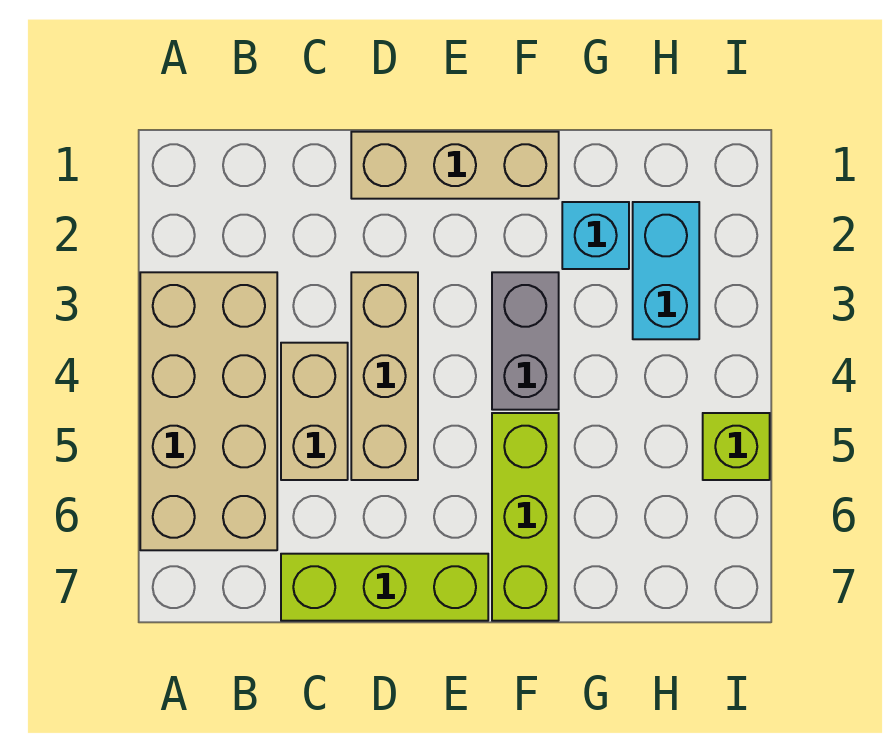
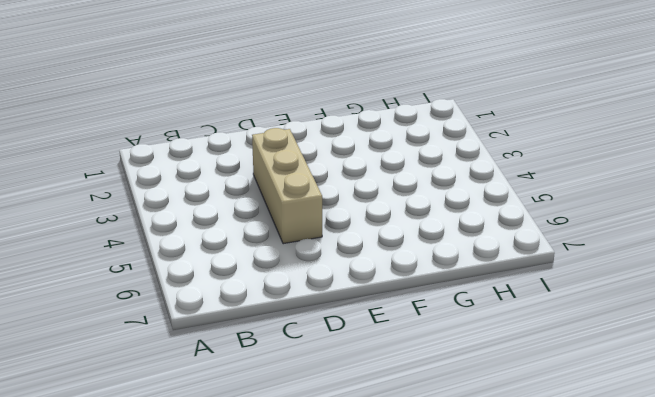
none -> tan 2x4 brick [140,272,277,550]
none -> tan 1x2 brick [281,343,348,480]

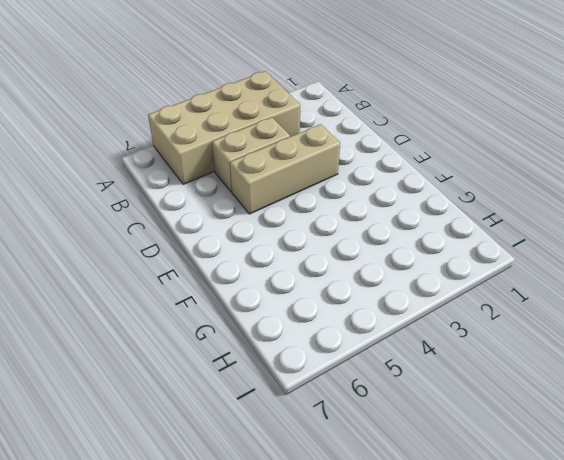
none -> lime 1x3 brick [281,554,488,621]
none -> tan 1x3 brick [351,132,559,199]

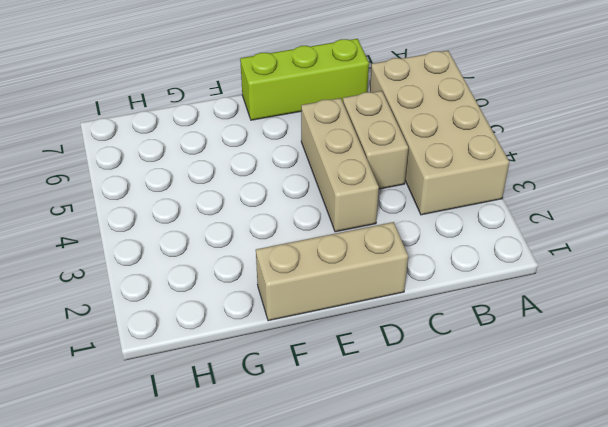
none -> grey 1x2 brick [492,272,559,410]
none -> lime 1x3 brick [492,413,559,621]

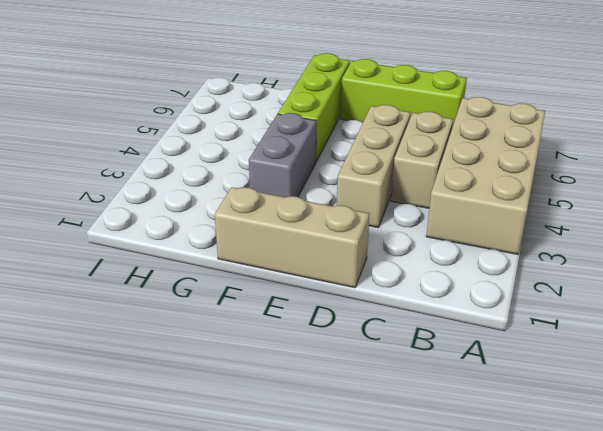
none -> cyan 1x1 brick [562,202,629,269]
none -> cyan 1x2 brick [633,202,699,339]

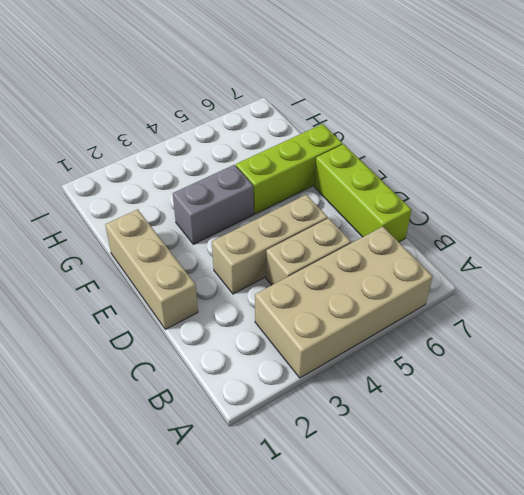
none -> cyan 1x1 brick [562,202,629,269]
none -> cyan 1x2 brick [633,202,699,339]

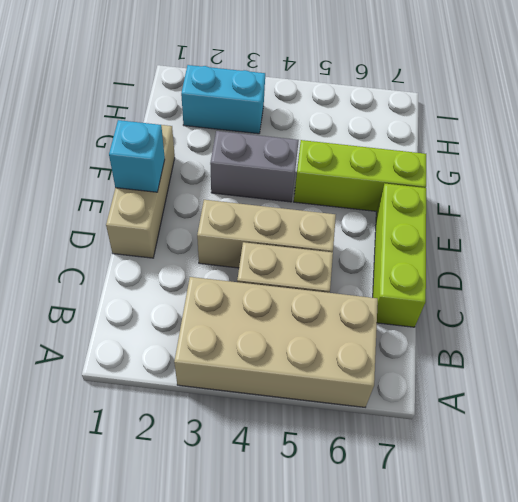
cyan 1x1 brick [109,120,165,192] -> cyan 1x1 brick moved to [562,202,629,269]
none -> lime 1x1 brick [703,413,770,480]

